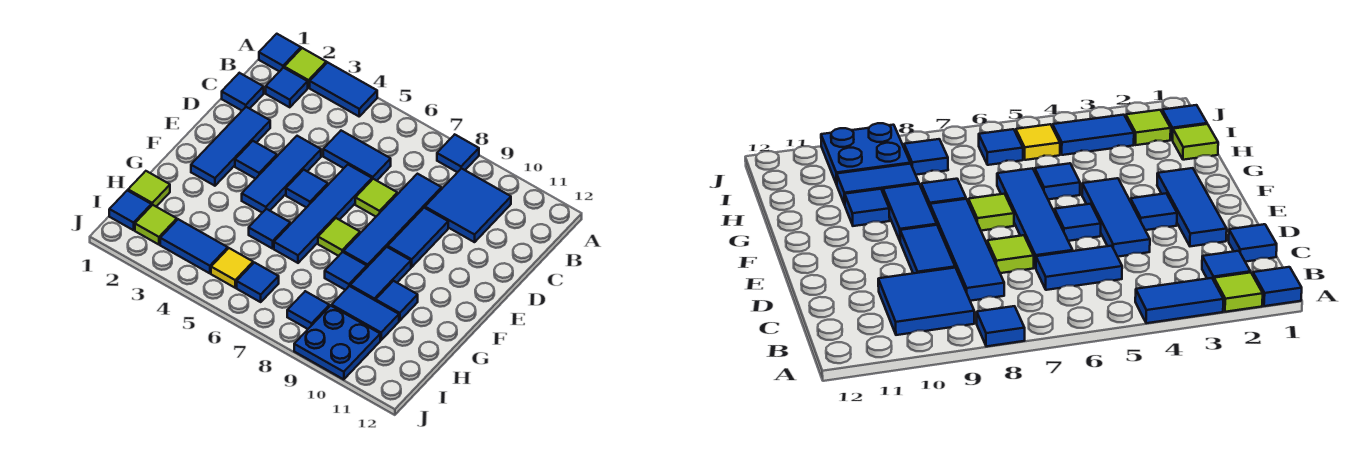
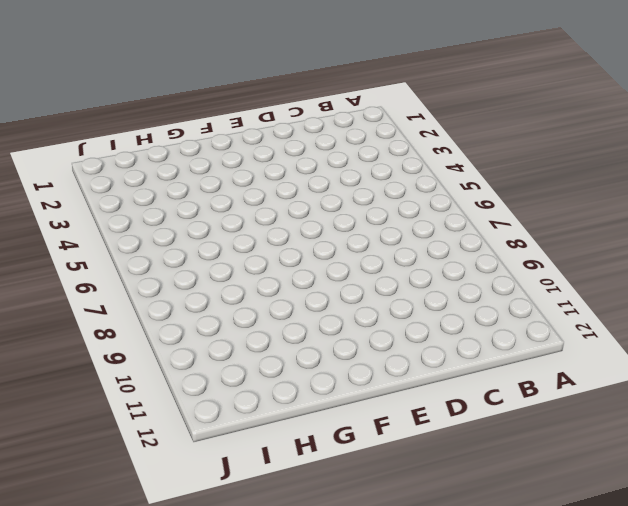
none -> blue 1x1 tile [259,34,301,72]
none -> lime 1x1 tile [284,48,326,88]
none -> blue 1x2 tile [310,62,377,116]
none -> blue 1x1 tile [437,135,479,172]

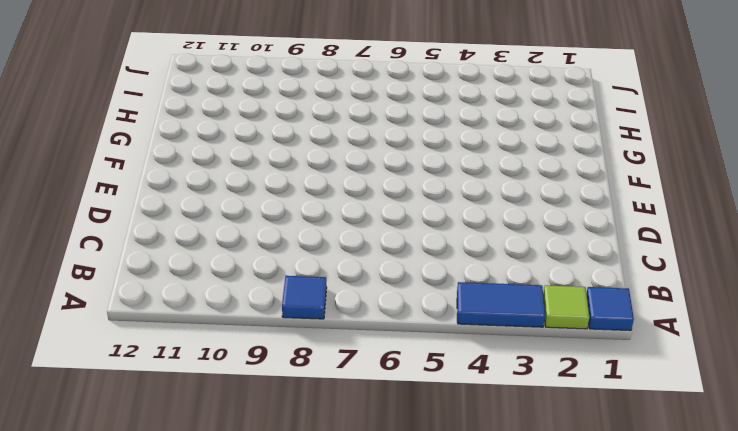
none -> blue 1x1 tile [266,68,308,107]
none -> blue 2x2 tile [425,168,511,242]
none -> blue 1x1 tile [222,73,264,110]
none -> blue 1x2 tile [323,131,391,181]

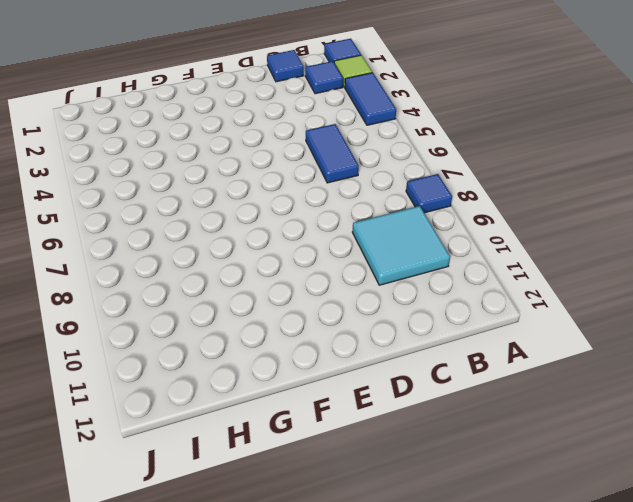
cyan 2x2 tile [352,206,450,285] -> blue 2x2 tile [425,168,511,242]
none -> blue 1x4 tile [343,174,442,267]
none -> blue 1x3 tile [191,107,270,186]
none -> blue 1x3 tile [242,136,321,213]
none -> blue 1x4 tile [274,165,372,263]

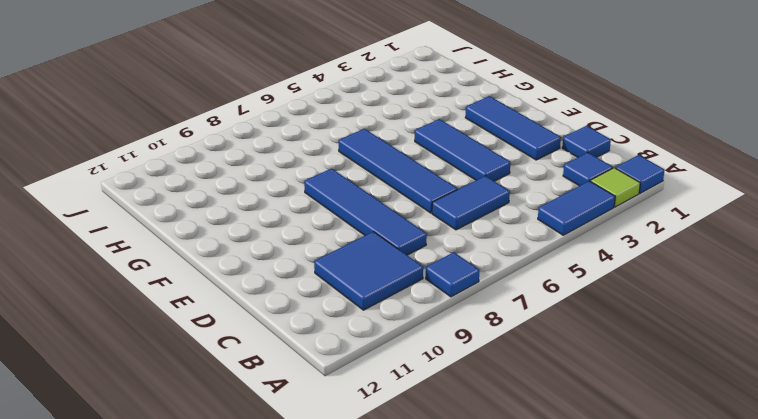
none -> lime 1x1 tile [355,179,397,217]
none -> blue 1x2 tile [388,208,448,267]
none -> blue 1x1 tile [235,141,277,179]
none -> blue 1x1 tile [286,170,328,208]

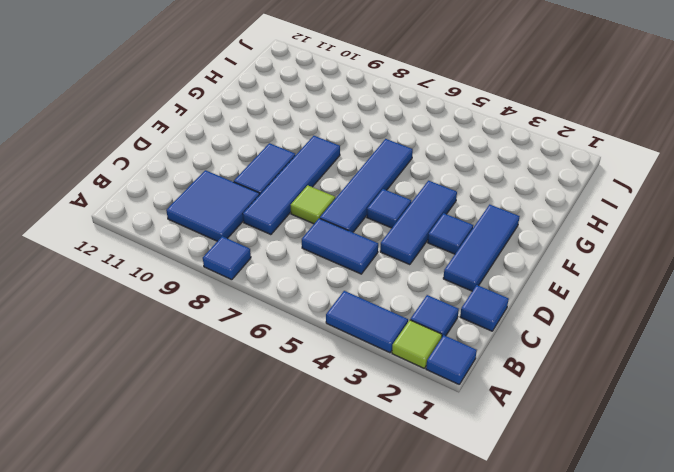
none -> lime 1x1 tile [318,218,360,256]
none -> blue 1x2 tile [350,247,411,301]
none -> blue 1x1 tile [249,209,291,249]
none -> blue 1x1 tile [325,252,367,290]

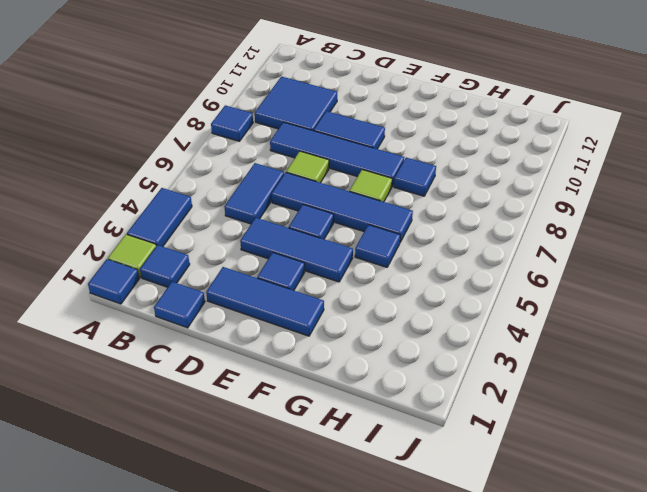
none -> blue 1x2 tile [350,247,411,301]
none -> blue 1x1 tile [376,281,418,321]
none -> lime 1x1 tile [128,171,170,206]
none -> blue 1x2 tile [332,286,399,340]

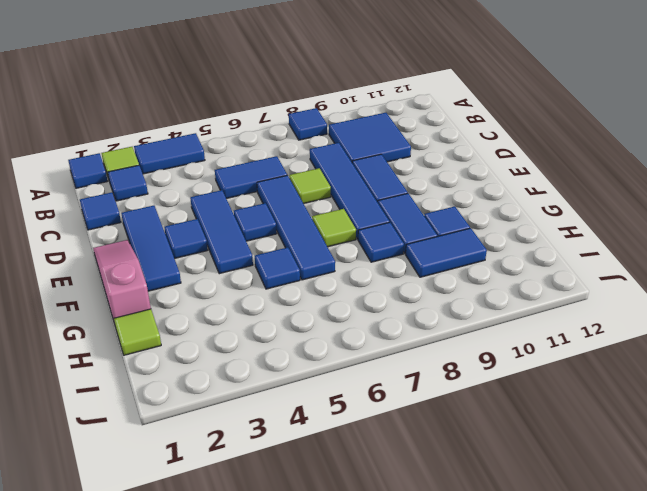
pink 1x3 slope [93,240,151,324] -> none
none -> blue 1x1 tile [109,190,151,230]
none -> lime 1x1 tile [135,205,177,245]
none -> blue 1x2 tile [160,219,228,273]
none -> yellow 1x1 tile [211,248,253,288]

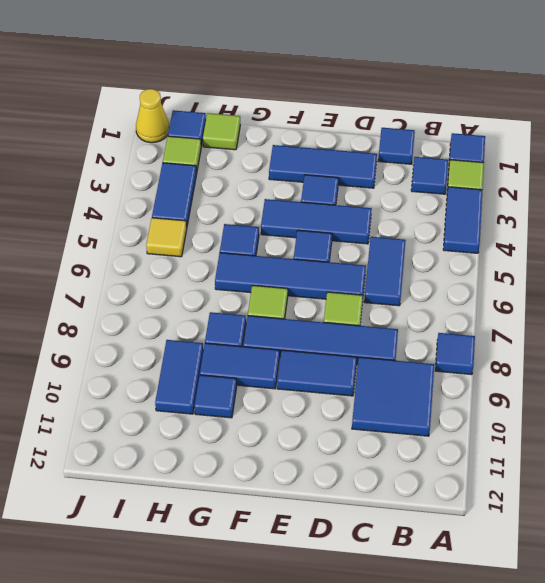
yellow 1x1 cone [136,89,169,143] -> none
none -> blue 1x1 tile [237,263,279,302]
none -> blue 1x1 tile [287,291,329,329]
none -> blue 2x2 plate [294,306,380,379]

